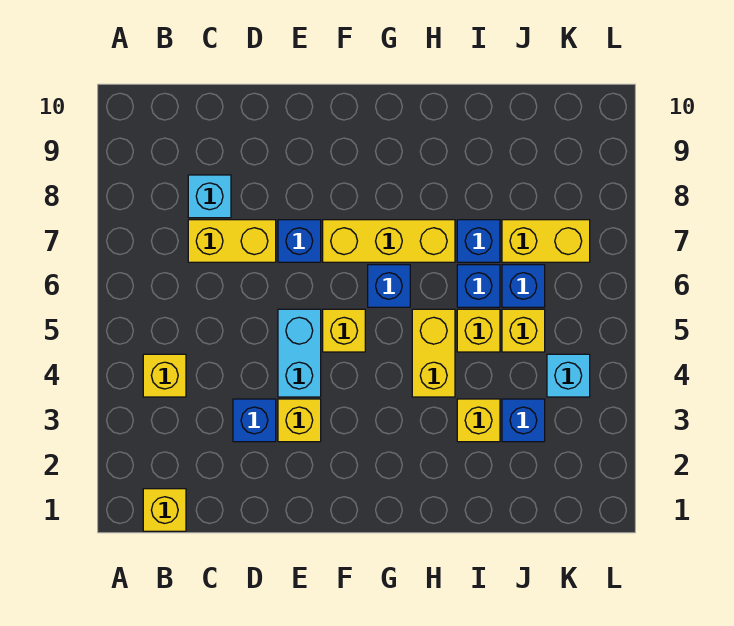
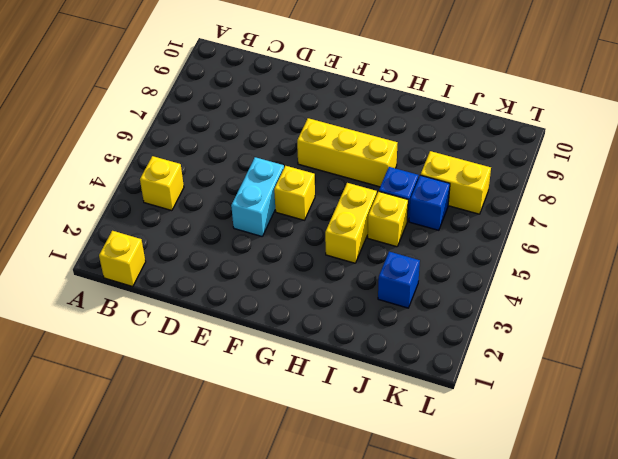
none -> yellow 1x2 brick [188,220,276,262]
none -> cyan 1x1 brick [188,175,231,218]
none -> blue 1x1 brick [233,399,276,442]

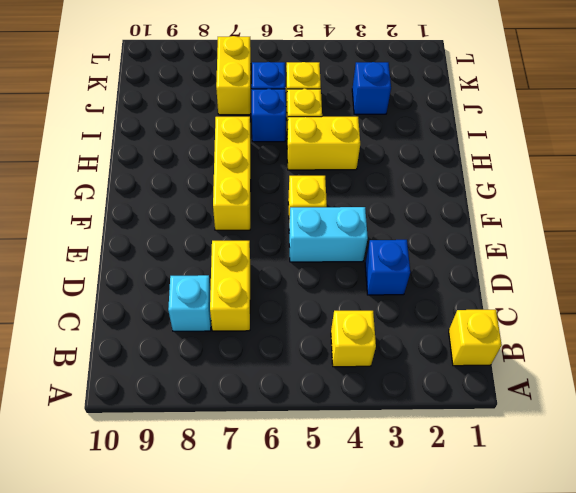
none -> yellow 1x1 brick [278,399,321,442]
none -> blue 1x1 brick [278,220,321,262]
none -> blue 1x1 brick [368,265,410,307]

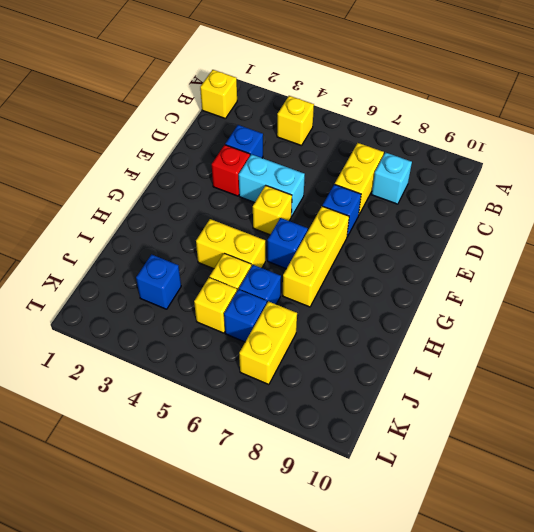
red 1x1 brick [212,145,250,196] -> yellow 1x1 brick [278,399,321,442]
none -> yellow 1x1 brick [457,399,500,442]
none -> blue 1x1 brick [457,220,500,262]
none -> cyan 1x1 brick [547,354,590,397]

